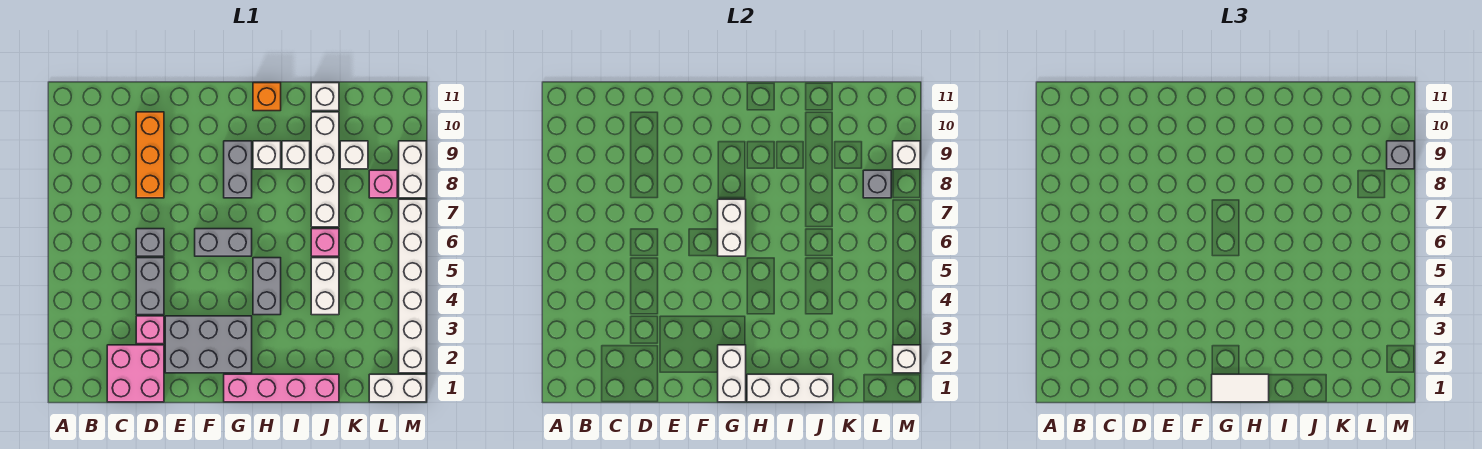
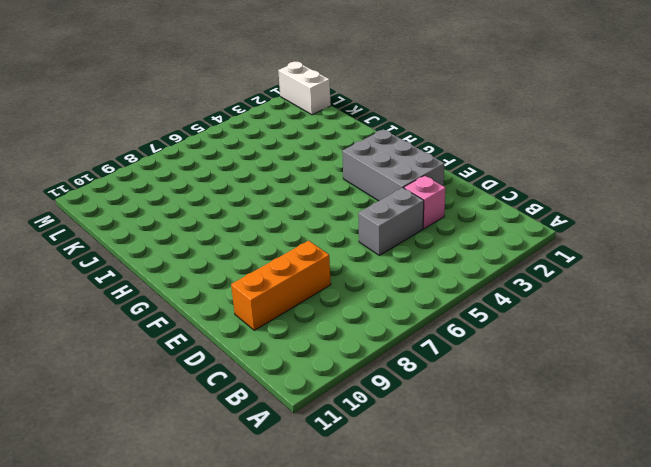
none -> pink 2x2 brick [107,345,164,402]
none -> grey 1x1 brick [136,229,164,256]
none -> grey 1x2 brick [195,229,252,256]
none -> pink 1x4 brick [224,374,339,402]

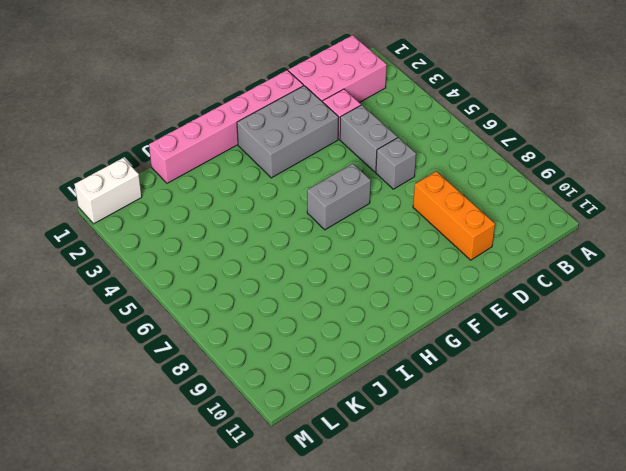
pink 2x3 brick [288,35,387,103] -> pink 2x2 brick [107,345,164,402]
pink 1x6 brick [149,70,303,183] -> pink 1x4 brick [224,374,339,402]
none -> grey 1x2 brick [224,141,252,198]
none -> grey 1x2 brick [253,258,281,315]
none -> white 1x1 brick [253,141,281,169]
none -> orange 1x1 brick [253,83,281,111]

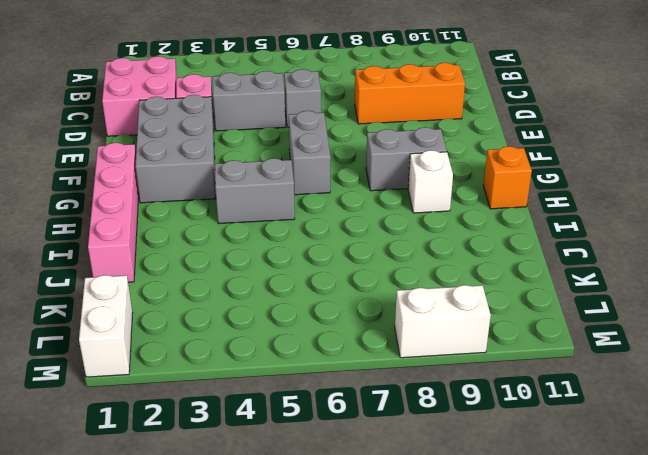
none -> white 1x1 brick [282,141,310,169]
none -> white 1x2 brick [311,258,339,315]
none -> pink 1x1 brick [311,229,339,256]
none -> white 1x4 brick [311,112,339,227]

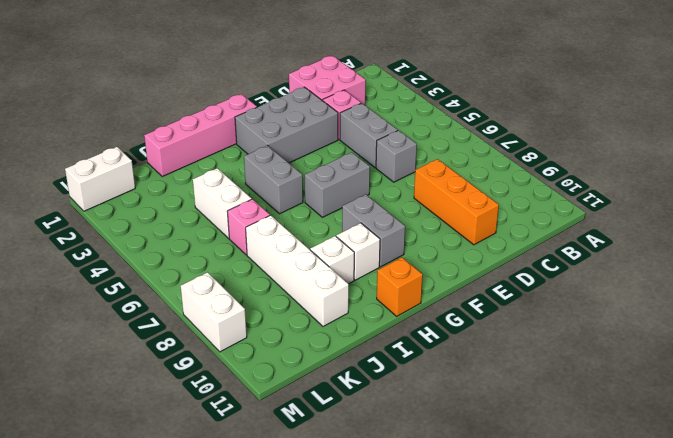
none -> white 1x1 brick [311,83,339,111]
none -> white 1x1 brick [340,141,368,169]
none -> pink 1x1 brick [369,170,397,198]
none -> white 1x6 brick [399,199,426,373]

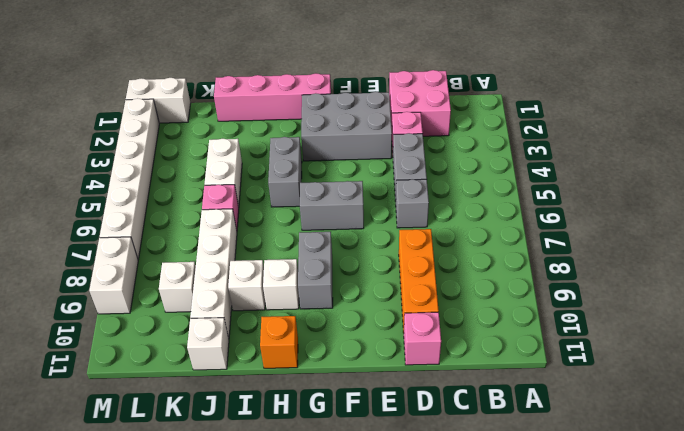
pink 1x1 brick [404,312,441,365] -> pink 1x1 brick moved to [369,170,397,198]
none -> white 1x2 brick [718,345,746,402]
none -> white 1x2 brick [718,199,746,256]
none -> white 1x3 brick [747,374,833,402]
none -> grey 1x1 brick [863,170,891,198]

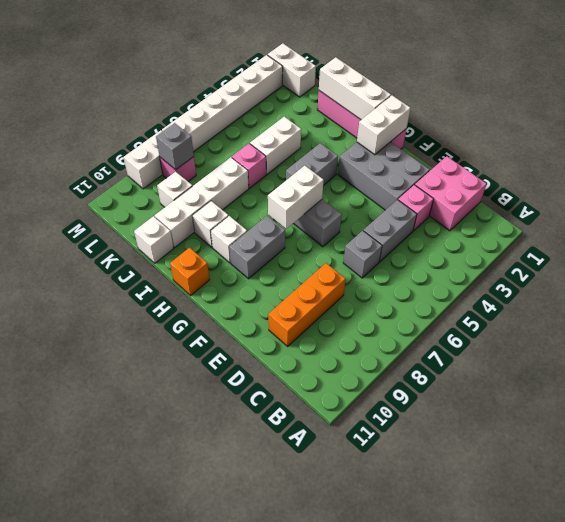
none -> white 1x1 brick [893,345,920,373]
none -> white 1x1 brick [893,141,920,169]
none -> white 1x2 tile [1212,374,1269,402]
none -> grey 1x1 brick [1387,141,1414,169]

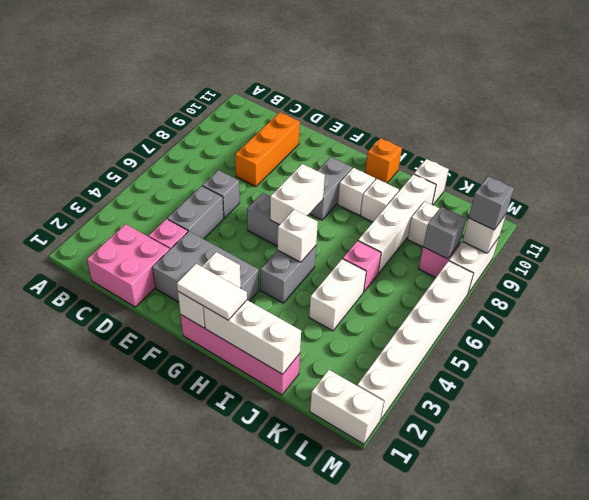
white 1x1 brick [278,210,318,262] -> white 1x1 brick moved to [893,345,920,373]

